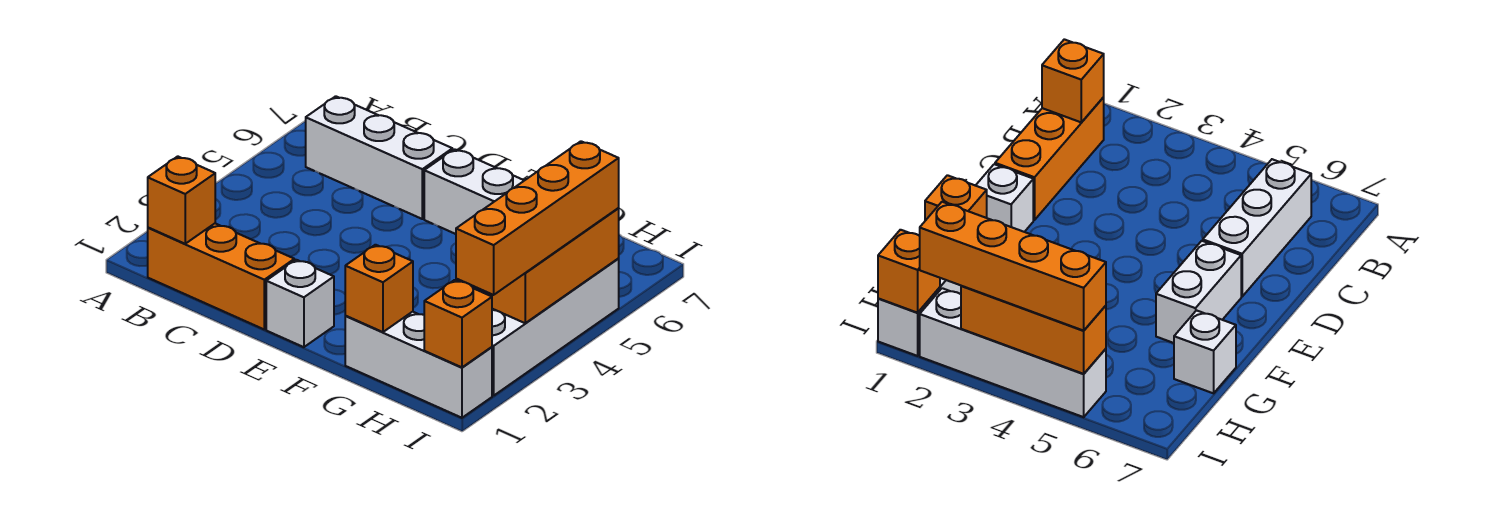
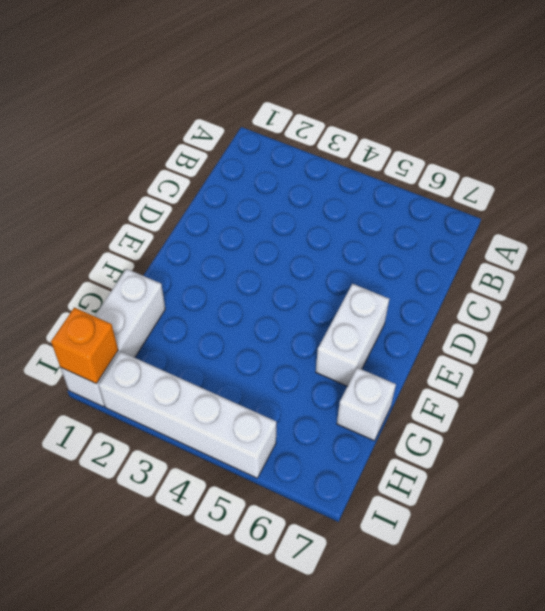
none -> orange 1x3 brick [148,224,294,329]
none -> white 1x3 brick [306,96,452,219]
none -> white 1x1 brick [266,260,334,347]

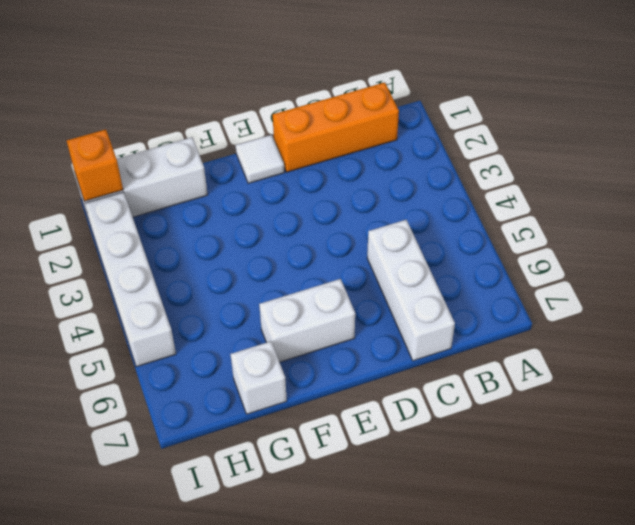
white 1x3 brick [367,220,455,361] -> white 1x3 brick turned to [306,96,452,219]
white 1x1 tile [236,135,285,183] -> white 1x1 brick [266,260,334,347]
none -> orange 1x1 brick [148,156,215,244]
none -> orange 1x1 brick [345,245,413,332]
none -> orange 1x3 brick [488,209,619,323]

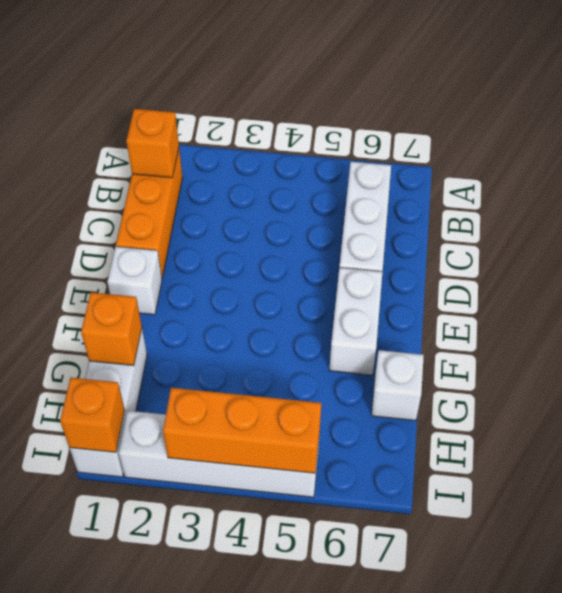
none -> orange 1x4 brick [456,141,619,295]

